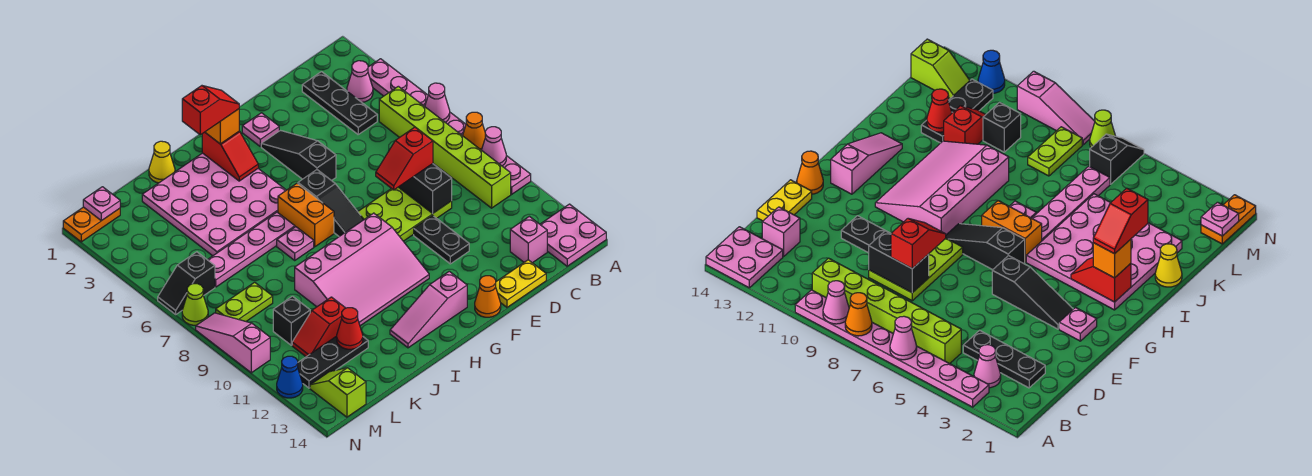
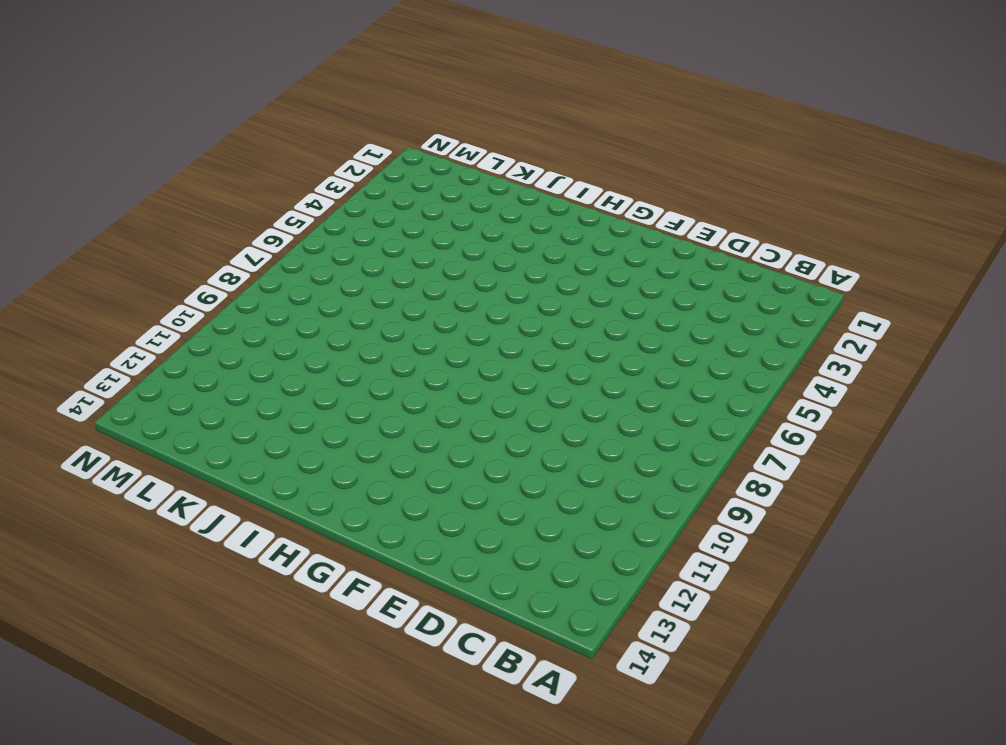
none -> pink 1x8 plate [368,59,531,194]
none -> pink 2x2 plate [540,204,606,266]
none -> pink 1x1 cone [347,61,373,102]
none -> lime 1x6 brick [379,86,511,208]

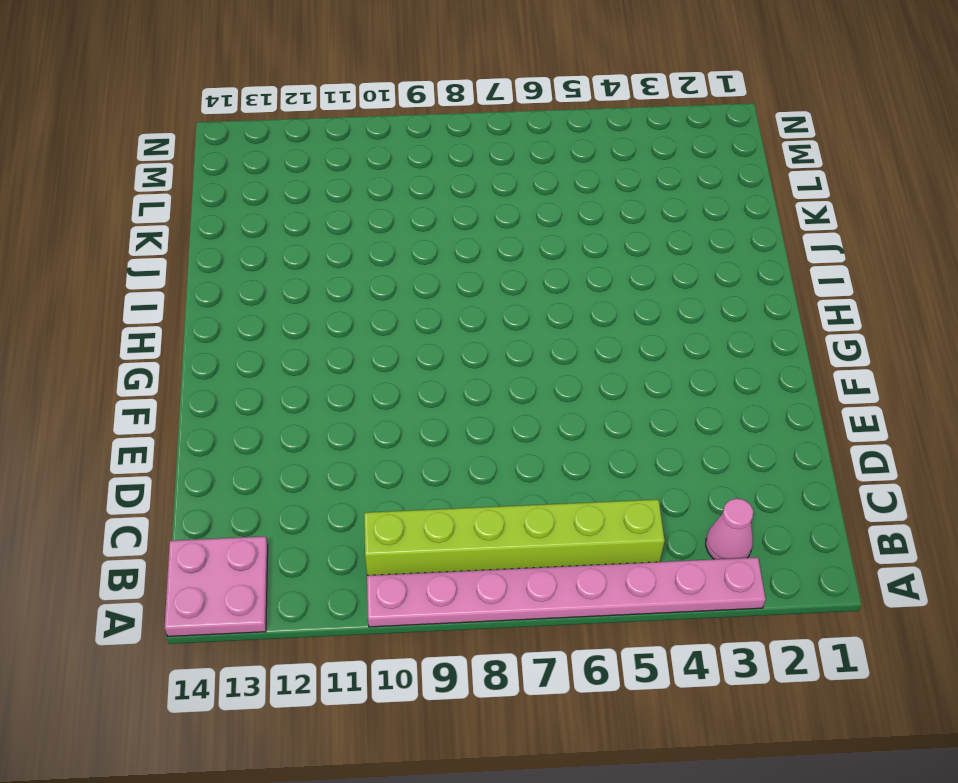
none -> black 1x3 plate [302,72,377,134]
none -> pink 1x1 brick [510,216,547,263]
none -> lime 2x3 plate [358,187,452,241]
none -> yellow 1x2 plate [496,260,546,307]

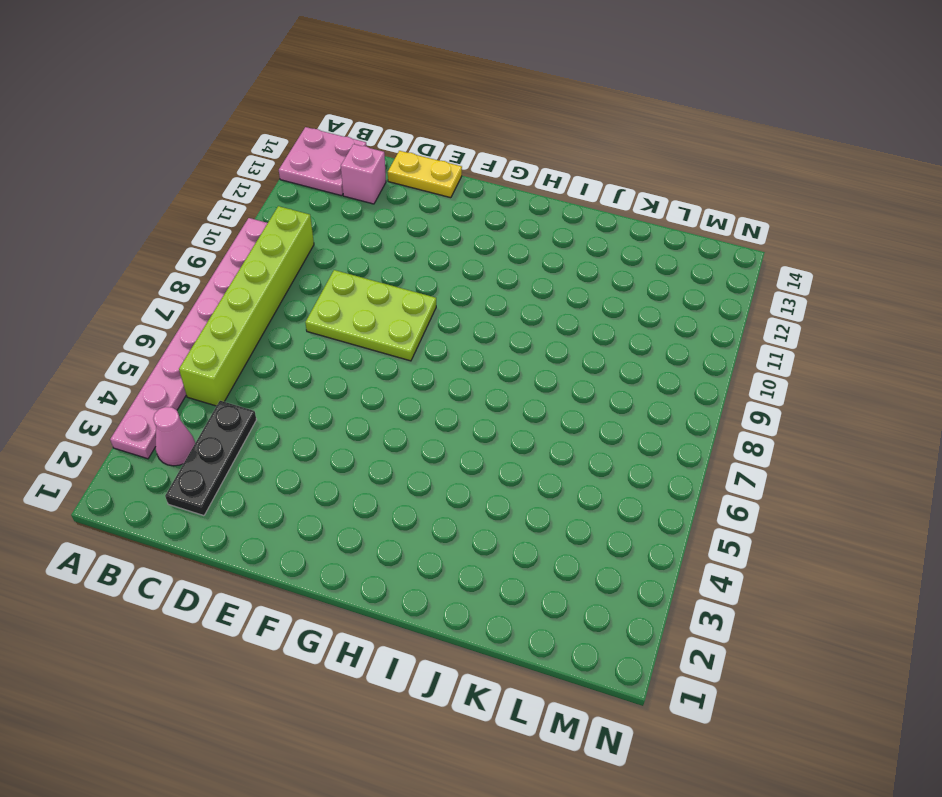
none -> black 1x2 plate [414,215,469,264]
none -> pink 1x1 plate [242,113,279,147]
none -> black 1x3 slope [261,131,336,181]
none -> orange 1x1 cone [475,276,501,317]

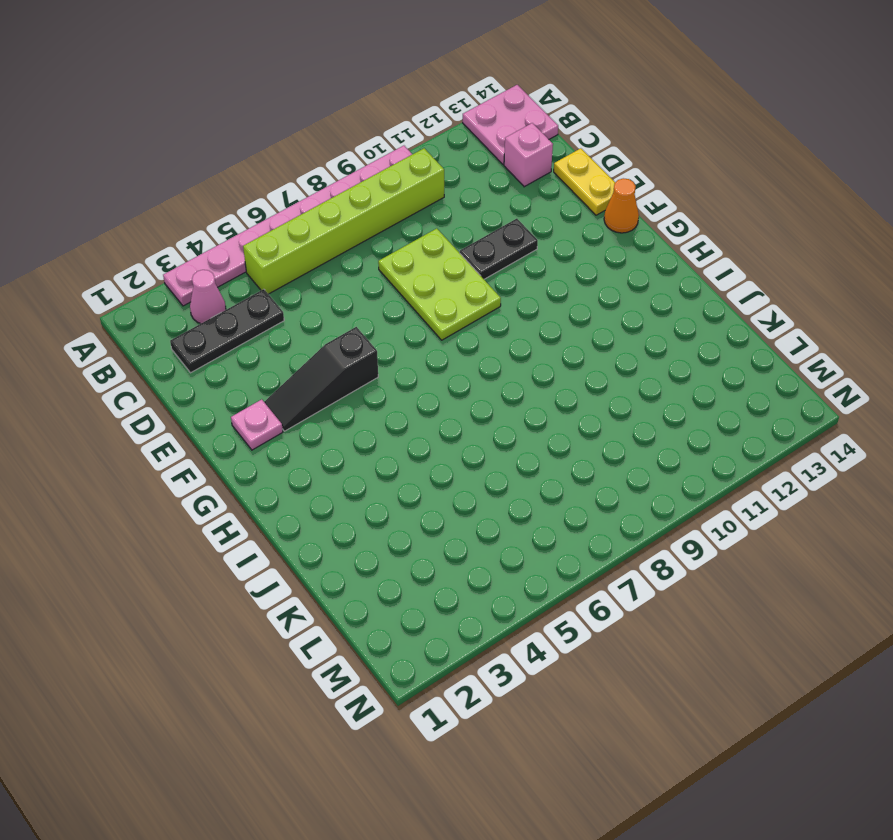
none -> black 1x3 slope [298,170,364,236]
none -> pink 3x4 slope [295,213,429,326]
none -> pink 1x3 slope [390,271,467,348]
none -> pink 4x4 plate [142,153,286,256]

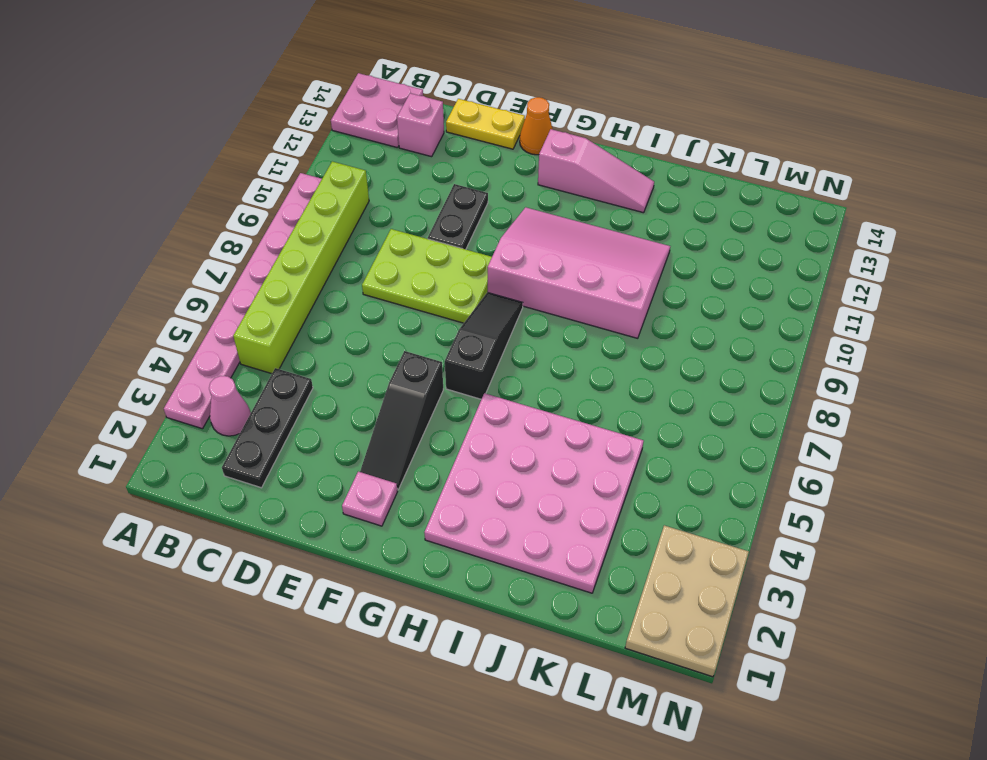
tan 2x3 plate [625,525,749,677] -> orange 1x2 plate [63,207,120,242]
none -> orange 1x2 brick [278,183,334,247]
none -> pink 1x4 plate [208,212,295,287]
none -> pink 1x1 plate [277,227,314,260]
none -> yellow 1x1 cone [149,141,175,183]

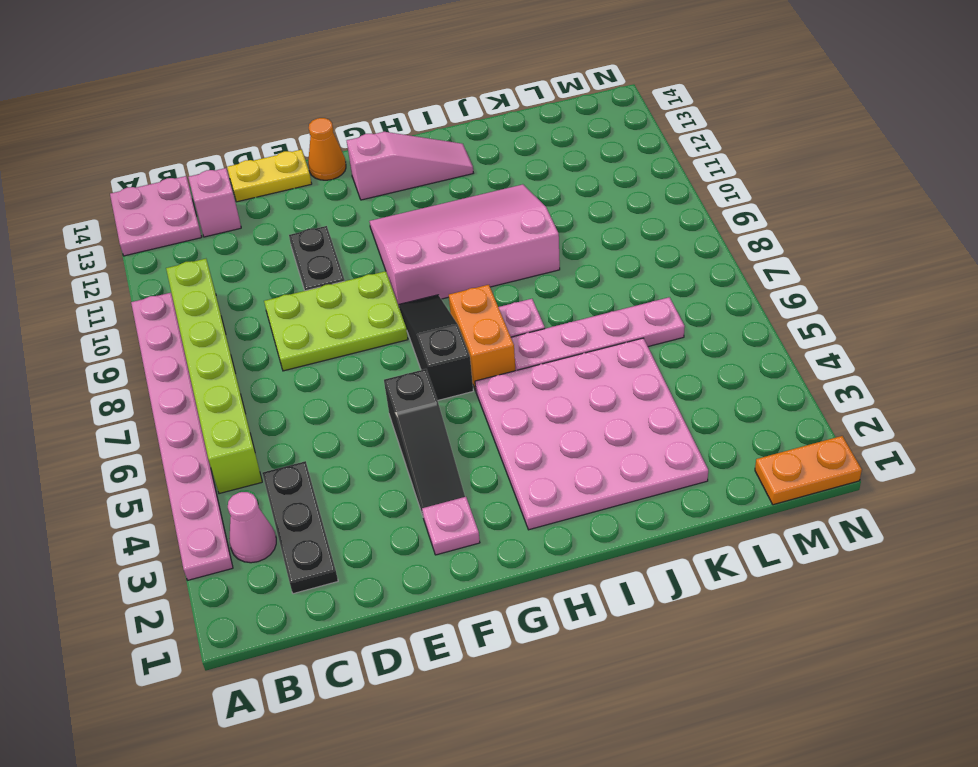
none -> yellow 1x1 cone [149,141,175,183]
none -> red 1x2 slope [292,297,345,357]
none -> black 1x3 plate [298,336,368,388]
none -> lime 1x2 plate [216,282,273,321]

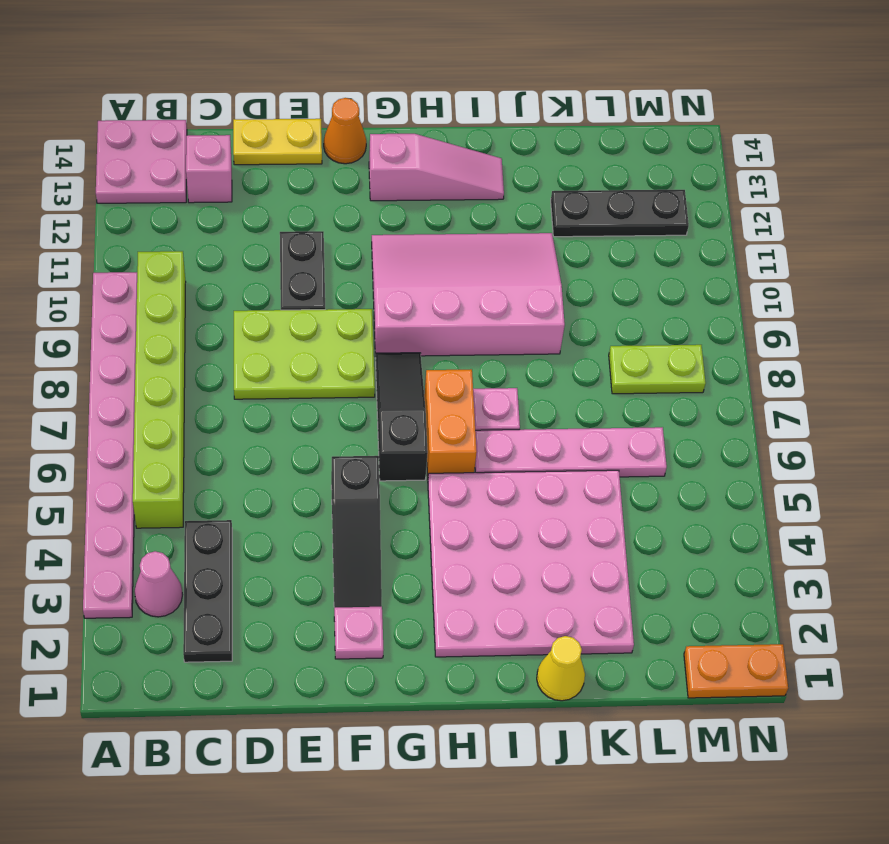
none -> red 1x2 slope [292,297,345,357]
none -> black 1x1 brick [273,296,310,345]
none -> black 1x2 slope [158,252,215,314]
none -> lime 1x2 slope [310,368,366,417]

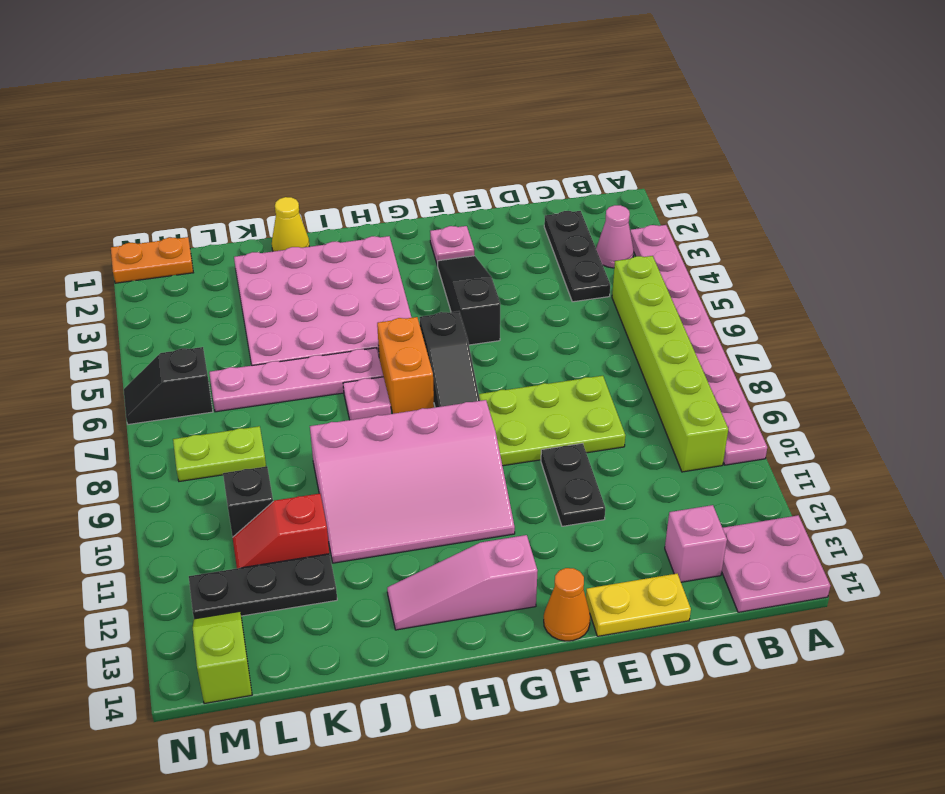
none -> lime 1x1 cone [182,284,208,325]
none -> pink 1x3 slope [196,313,270,373]
none -> blue 1x1 cone [277,356,303,398]
none -> pink 1x1 cone [425,83,450,122]

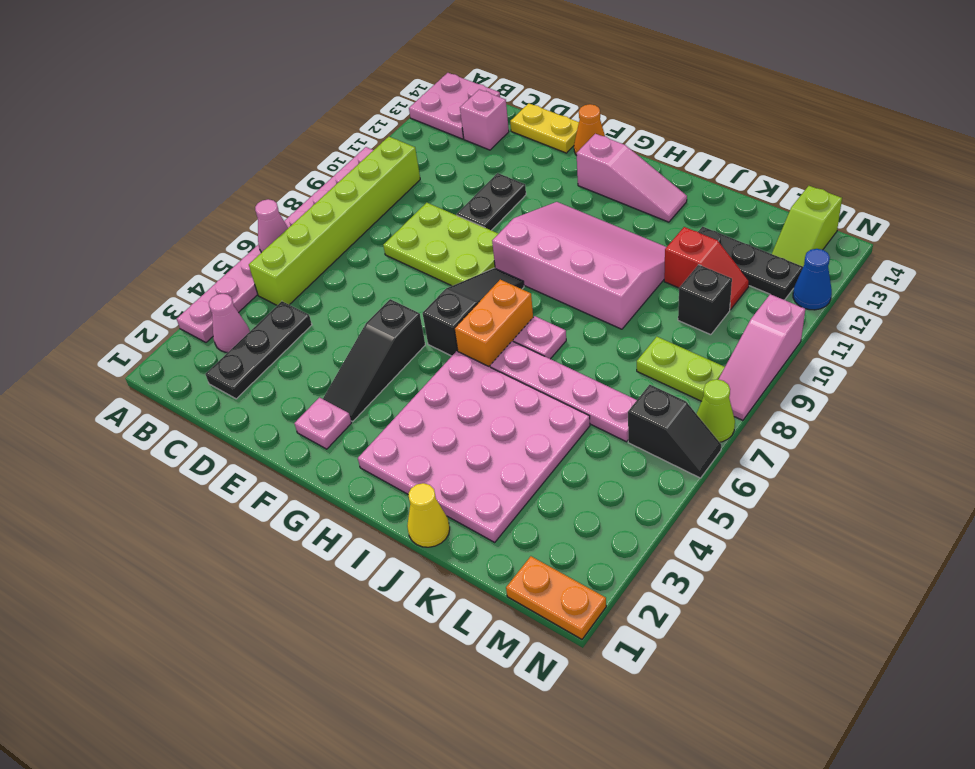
none -> orange 1x1 cone [463,112,485,150]
none -> pink 1x1 cone [482,127,506,166]
none -> black 1x2 brick [399,164,452,214]
none -> red 1x2 slope [202,131,258,181]

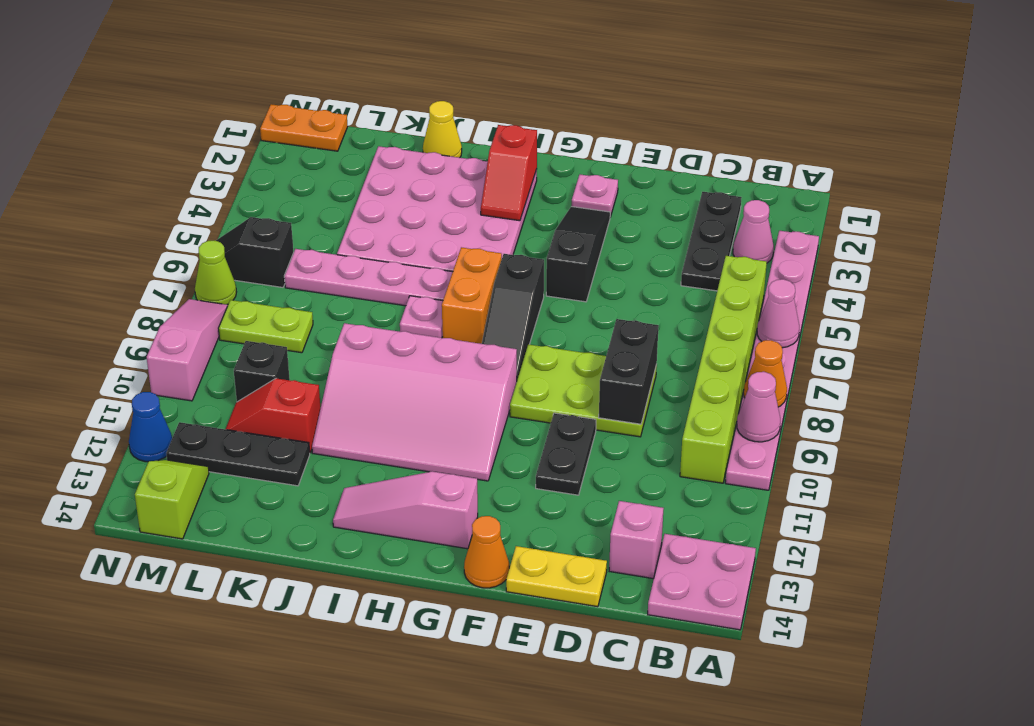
none -> red 1x1 cone [337,308,363,349]
none -> pink 1x1 plate [83,187,120,221]
none -> red 1x2 slope [376,127,433,190]
none -> orange 1x1 brick [205,109,239,144]

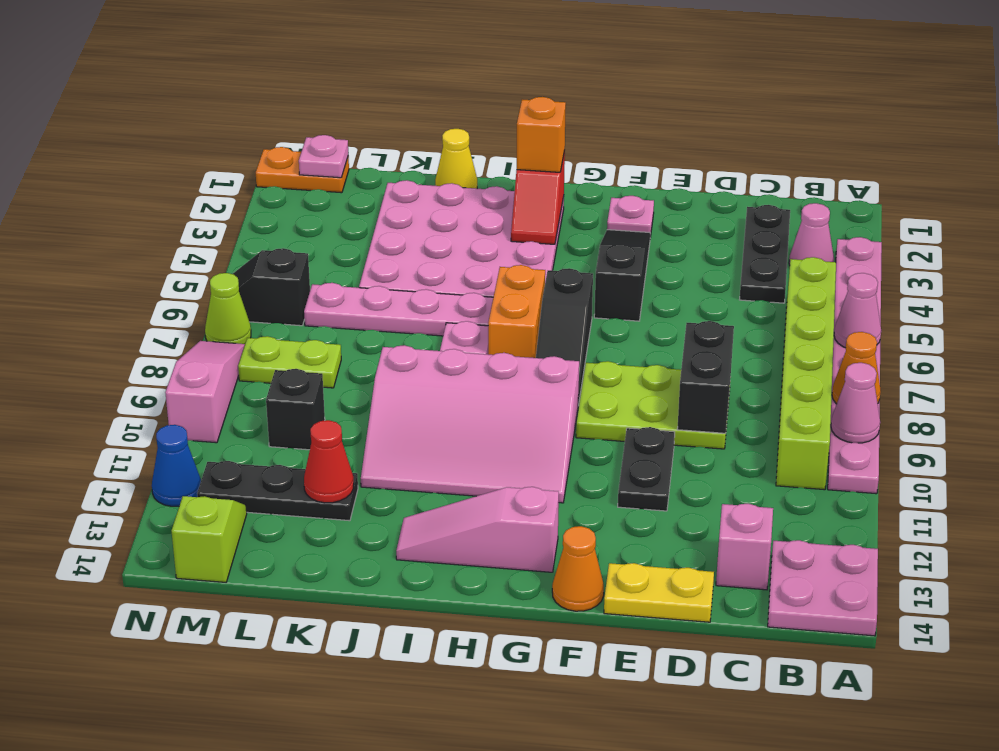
none -> red 1x2 slope [292,297,345,357]
none -> red 1x2 slope [376,127,433,190]
none -> red 1x2 slope [182,86,239,135]

